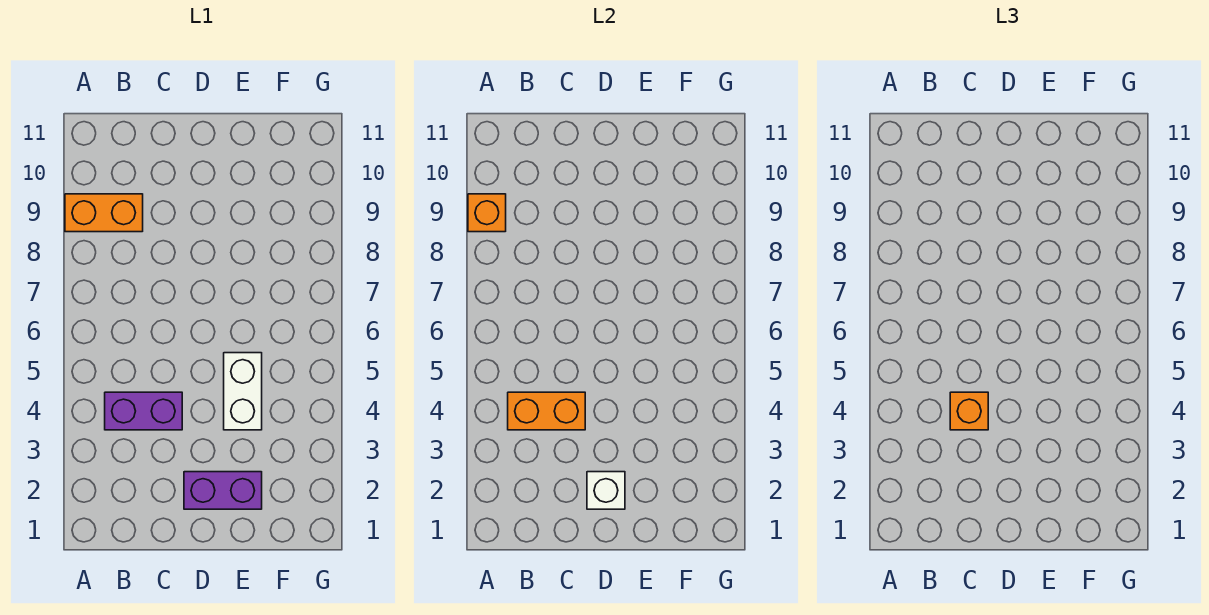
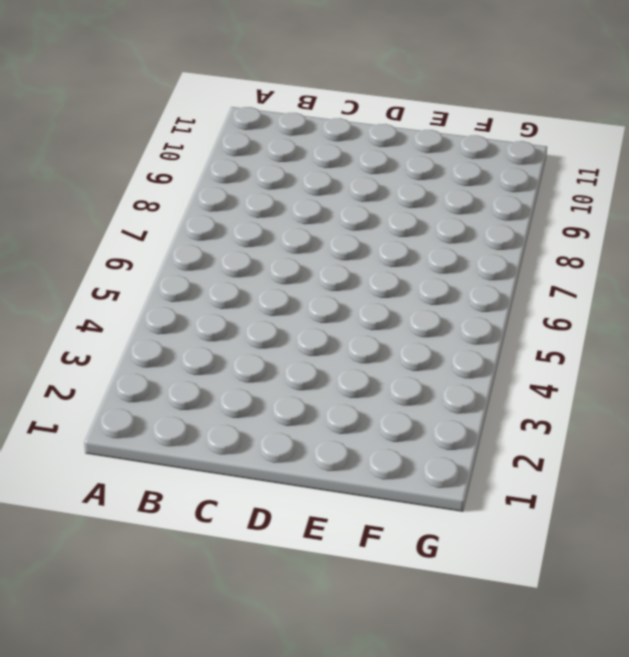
none -> orange 1x2 brick [65,194,143,232]
none -> purple 1x2 brick [105,392,182,430]

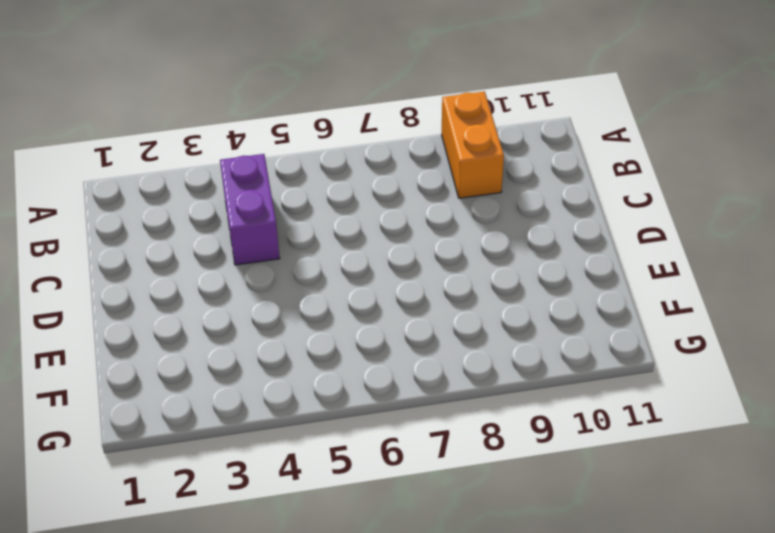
none -> purple 1x2 brick [184,472,262,509]
none -> white 1x2 brick [224,353,262,430]

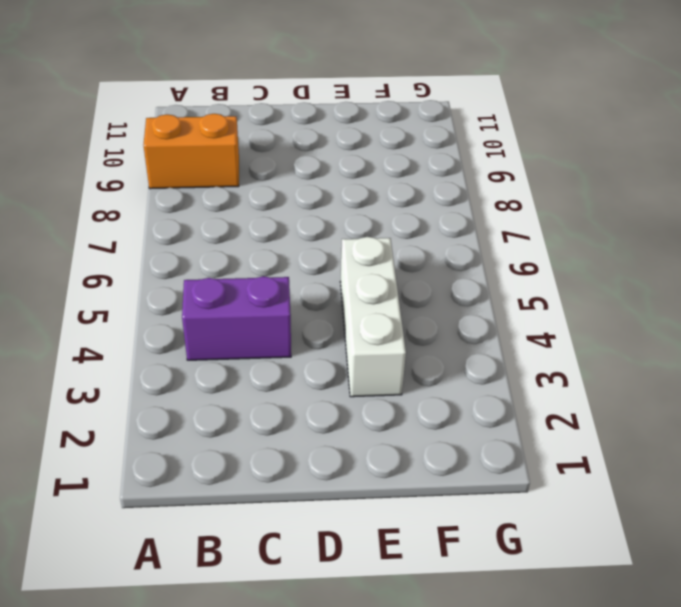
white 1x3 brick [340,237,406,397] -> white 1x2 brick [224,353,262,430]
none -> purple 1x2 brick [184,472,262,509]
none -> orange 1x1 brick [468,194,506,232]

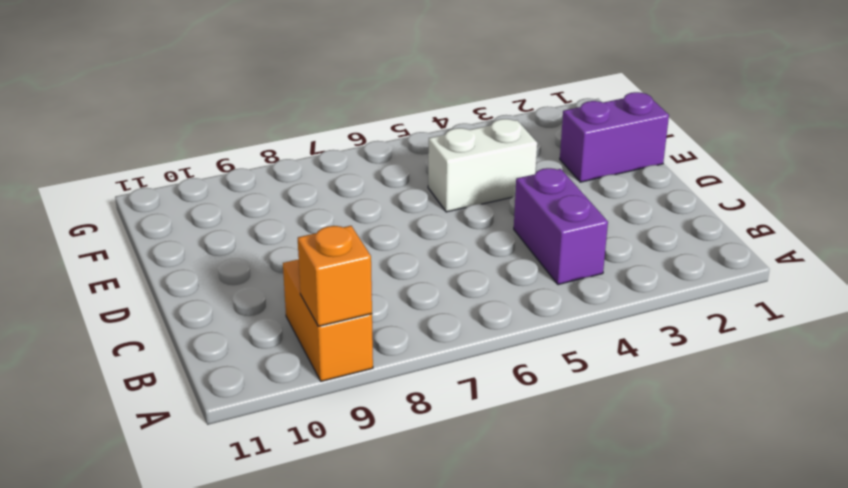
purple 1x2 brick [560,92,669,182] -> purple 1x2 brick turned to [184,472,262,509]
none -> orange 1x2 brick [508,392,585,430]
none -> white 1x1 brick [587,472,625,509]

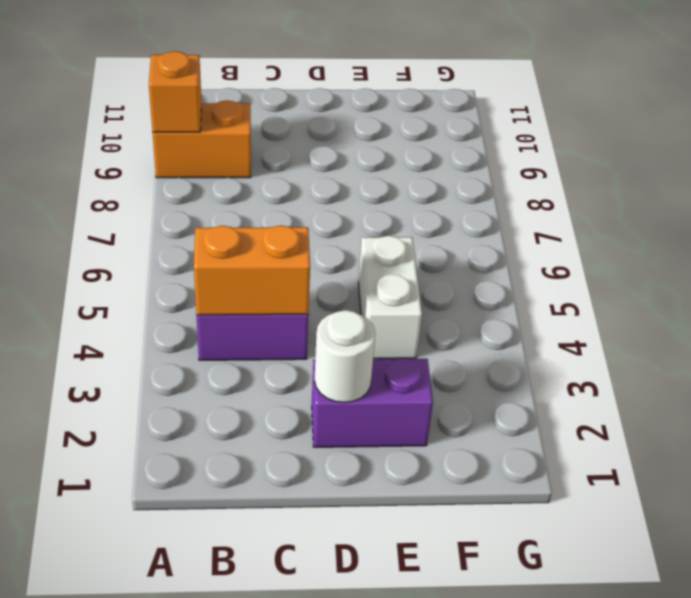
white 1x1 round brick [314,310,375,403] -> white 1x1 brick [587,472,625,509]
none -> orange 1x1 brick [950,392,988,430]

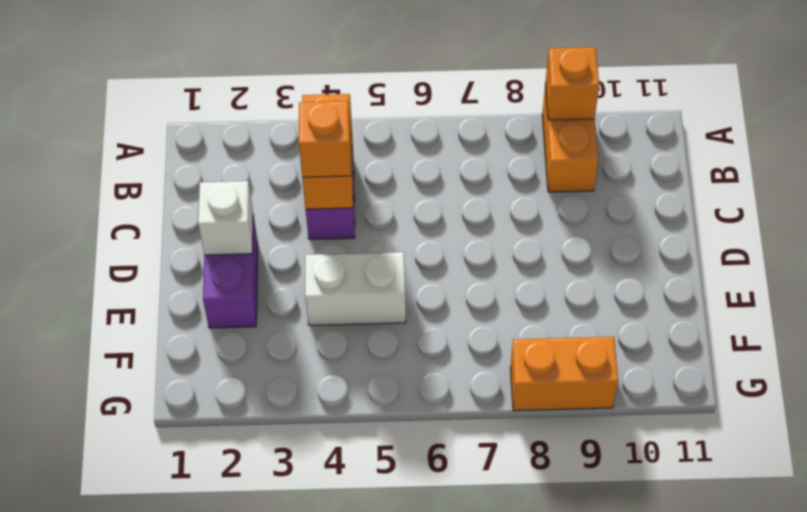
orange 1x2 brick [510,337,618,411] -> none

